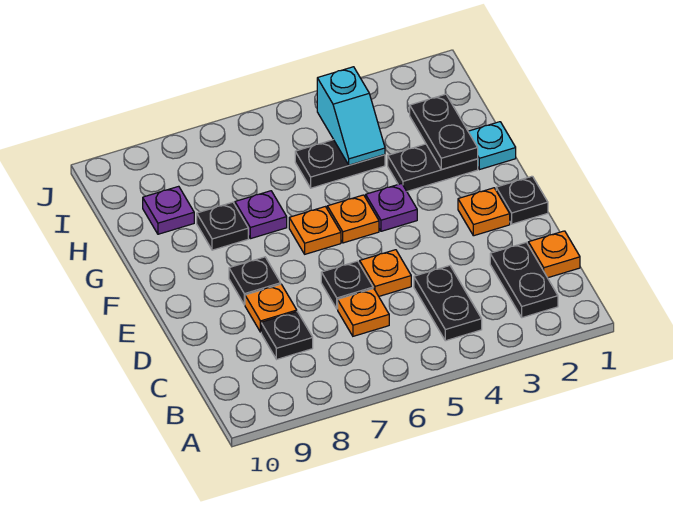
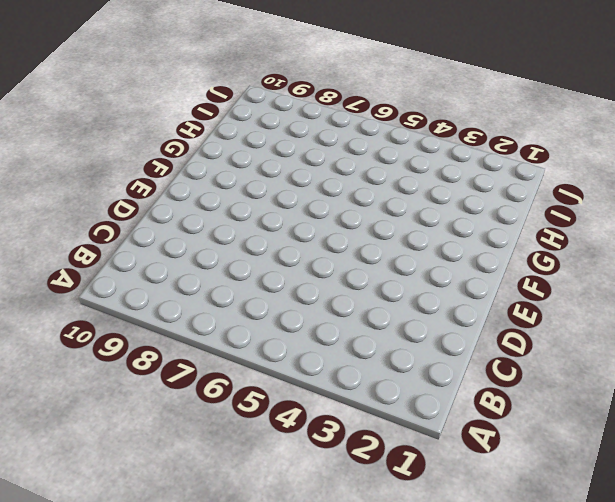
none -> black 1x2 plate [490,242,558,318]
none -> black 1x2 plate [414,266,482,341]
none -> orange 1x1 plate [528,231,580,278]

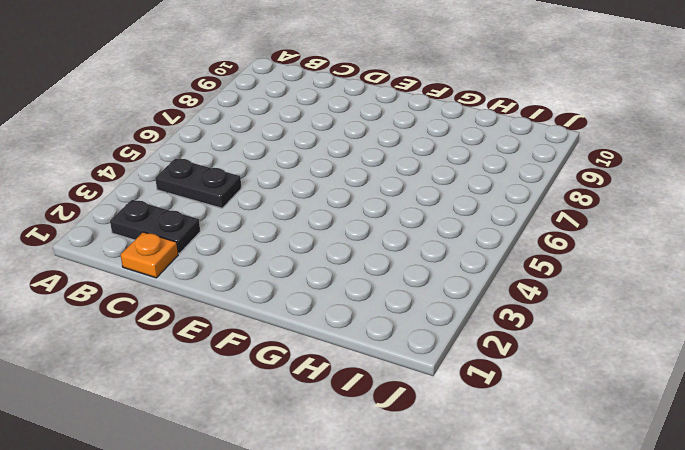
none -> orange 1x1 plate [338,288,389,336]
none -> black 1x1 plate [261,312,313,359]
none -> orange 1x1 plate [360,250,411,296]

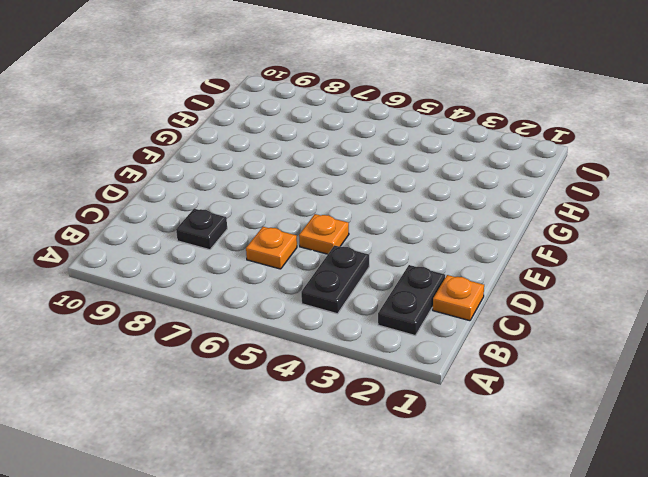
none -> black 1x1 plate [321,261,373,309]
none -> orange 1x1 plate [245,284,297,332]
none -> black 1x1 plate [496,176,548,224]

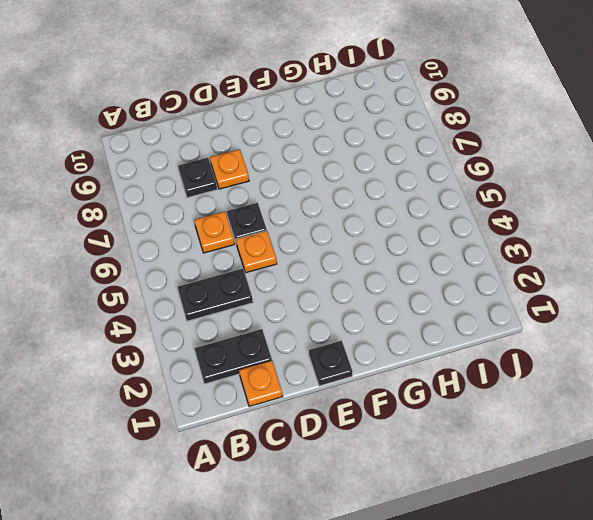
none -> orange 1x1 plate [458,188,510,236]
none -> black 1x1 plate [229,257,281,305]
none -> purple 1x1 plate [366,184,417,231]

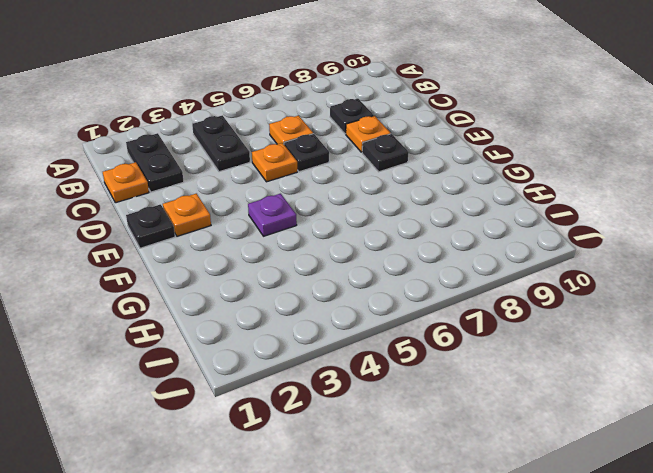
none -> orange 1x1 plate [327,195,379,243]
none -> orange 1x1 plate [289,207,341,254]
none -> cyan 1x1 plate [468,122,516,170]

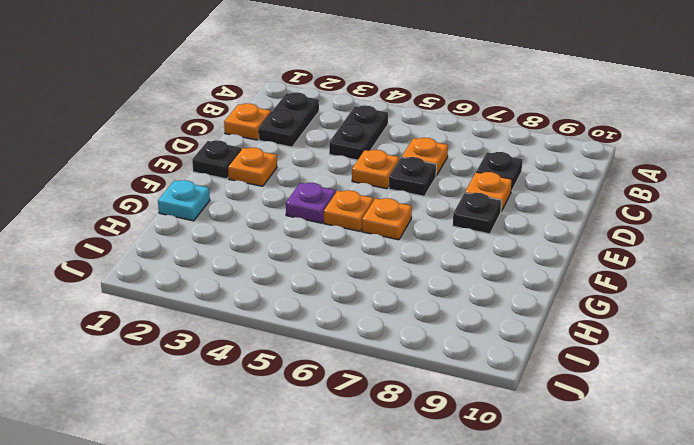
none -> black 1x2 plate [388,144,478,191]
none -> purple 1x1 plate [235,191,287,239]
none -> black 1x1 plate [197,202,248,250]

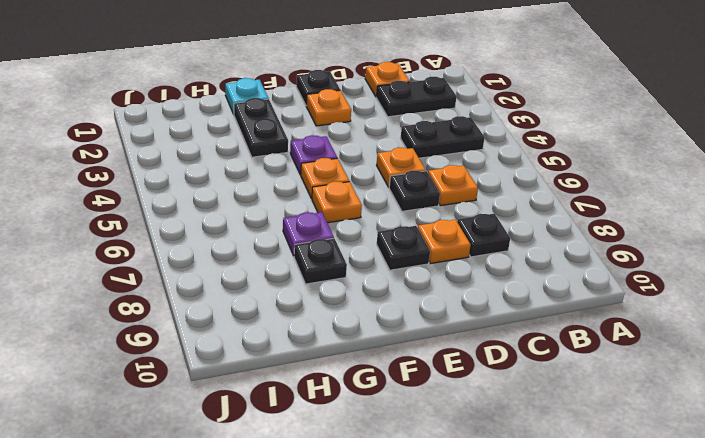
none -> black 1x2 plate [295,140,385,188]
none -> purple 1x1 plate [143,186,194,234]
none -> black 1x2 plate [410,94,478,170]

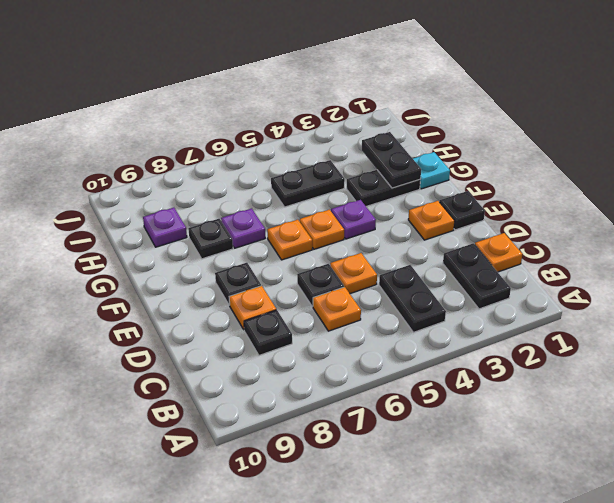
none -> cyan 1x2 slope [317,67,385,165]

